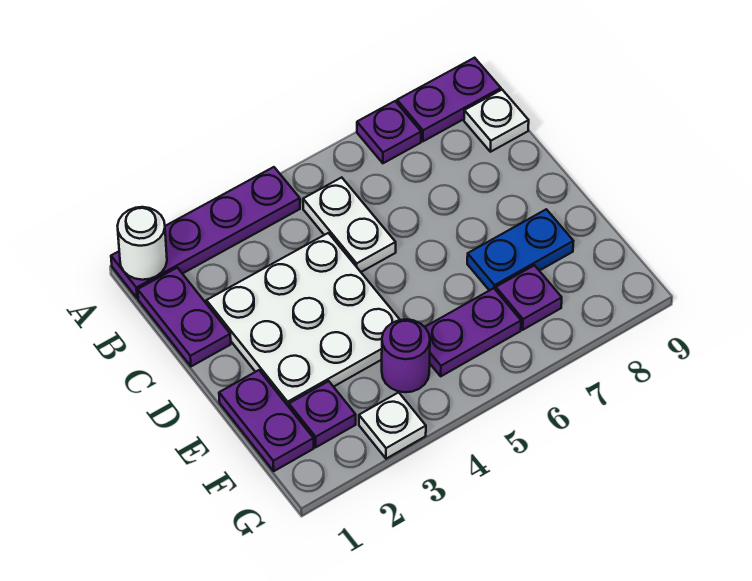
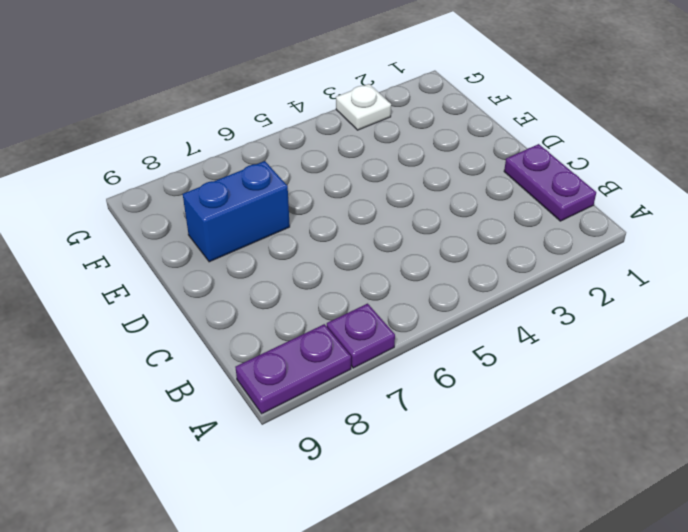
blue 1x2 brick [183,161,290,262] -> blue 1x2 plate [467,209,573,291]
none -> purple 1x4 plate [111,167,300,298]
none -> white 1x2 plate [303,177,396,272]
none -> white 1x1 plate [464,90,529,152]

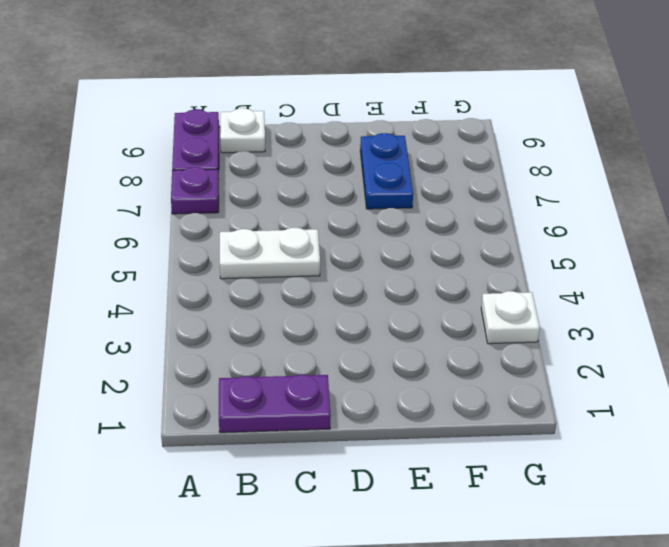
none -> purple 1x4 plate [111,167,300,298]
none -> white 3x3 plate [206,233,400,407]
none -> purple 1x2 plate [219,370,314,471]

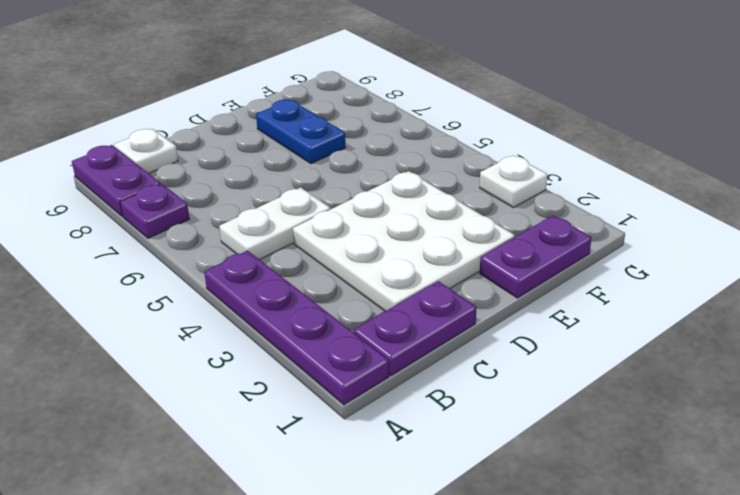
none -> purple 1x1 plate [289,381,356,447]
none -> purple 1x1 round brick [382,319,430,392]
none -> purple 1x2 plate [425,288,521,376]

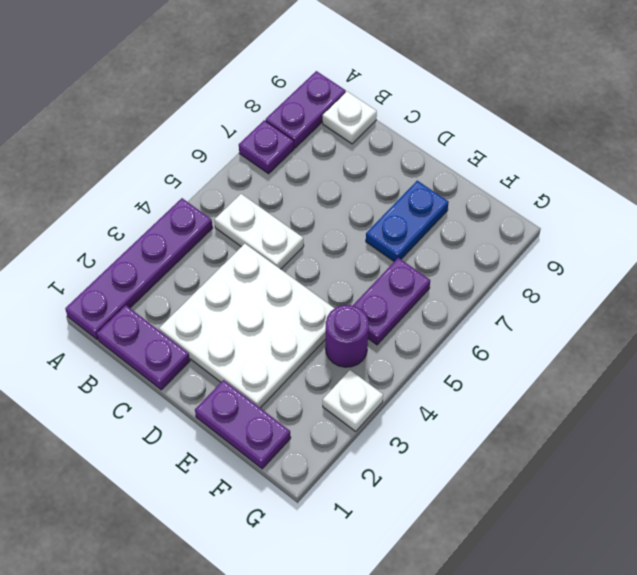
none -> purple 1x1 plate [289,381,356,447]
none -> purple 1x1 plate [496,265,562,330]
none -> white 1x1 round brick [118,207,167,280]

